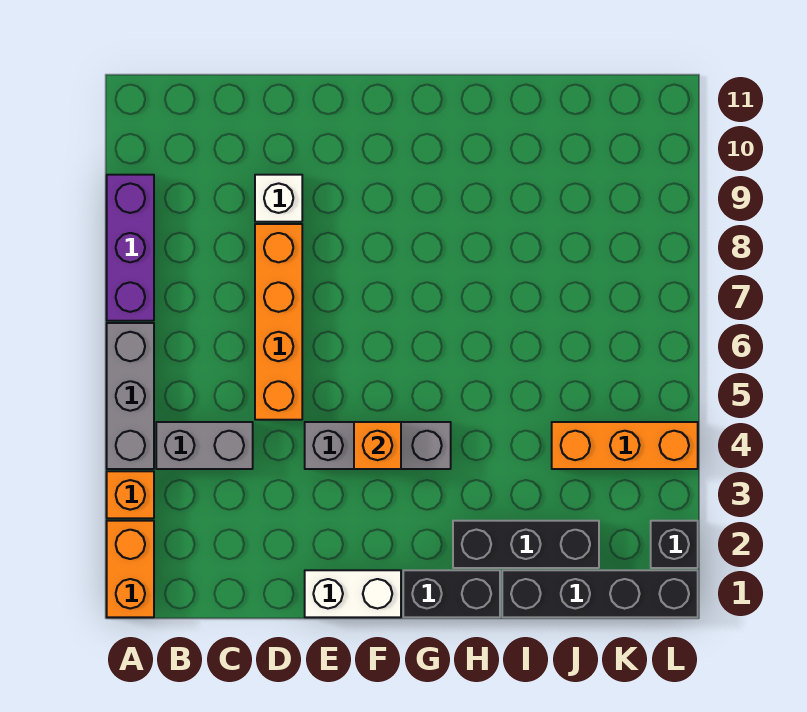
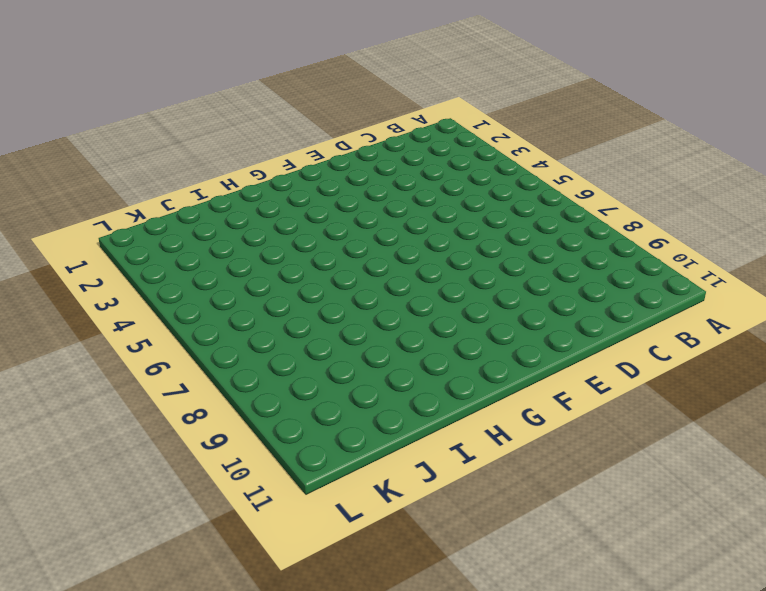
none -> orange 1x2 brick [107,521,154,617]
none -> orange 1x1 brick [107,471,154,518]
none -> grey 1x3 brick [107,323,154,469]

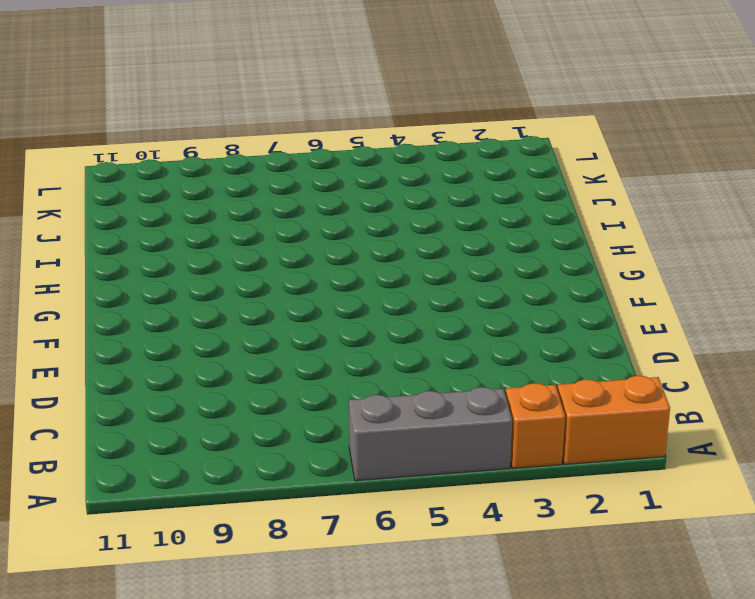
none -> purple 1x3 brick [107,175,154,321]
none -> grey 1x2 brick [156,422,253,469]
none -> orange 1x4 brick [255,224,302,420]

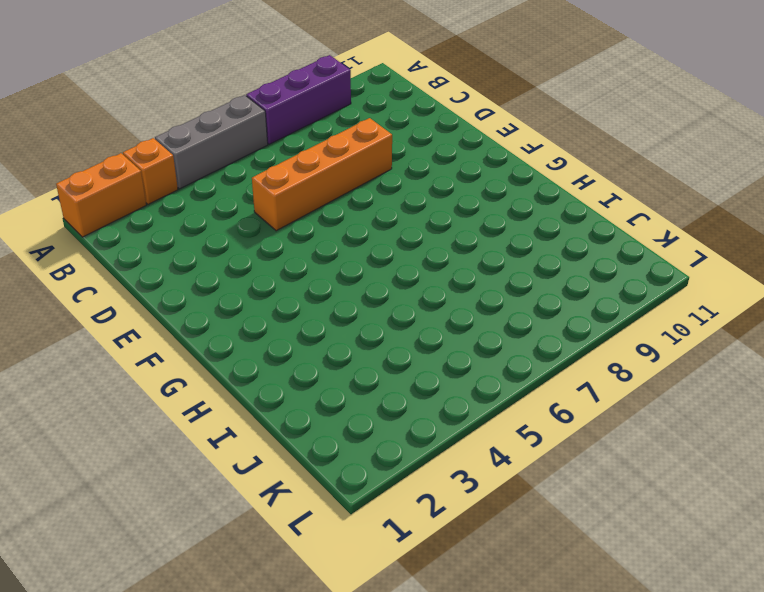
none -> grey 1x2 brick [156,422,253,469]
none -> white 1x1 brick [255,175,302,222]
none -> white 1x2 brick [305,570,401,617]

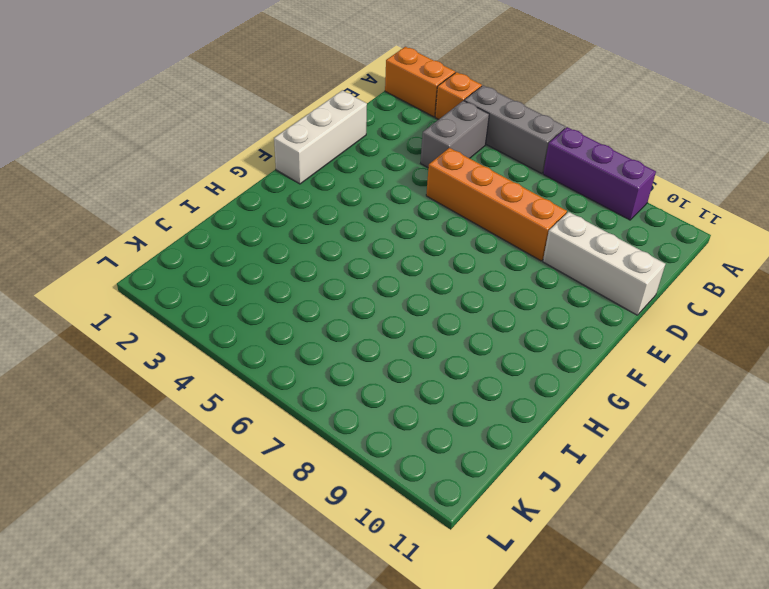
white 1x3 brick [274,90,367,184] -> white 1x2 brick [305,570,401,617]
white 1x3 brick [543,212,665,315] -> white 1x1 brick [255,175,302,222]
none -> grey 1x3 brick [305,422,451,469]
none -> black 1x2 brick [403,570,500,617]
none -> black 1x3 brick [453,521,599,568]

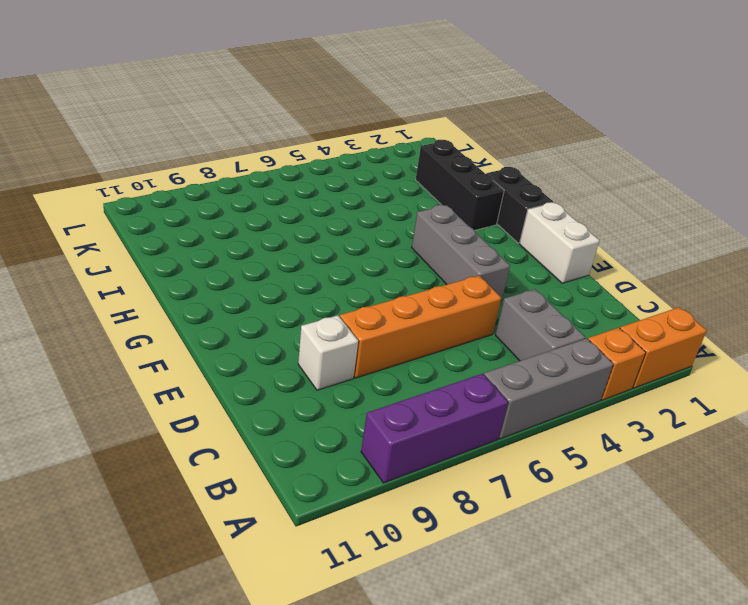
none -> black 1x4 brick [502,570,698,617]
none -> orange 1x3 brick [552,422,698,469]
none -> black 1x1 brick [651,521,698,568]

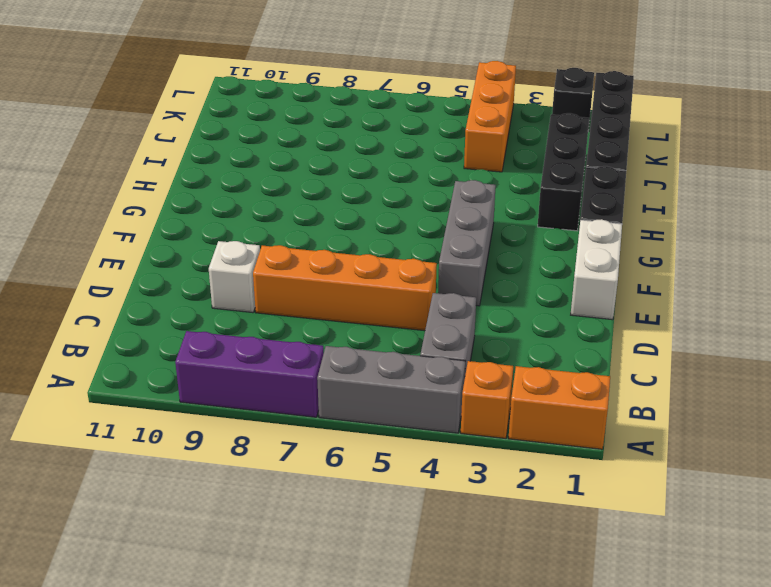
none -> orange 1x1 brick [354,422,401,469]

